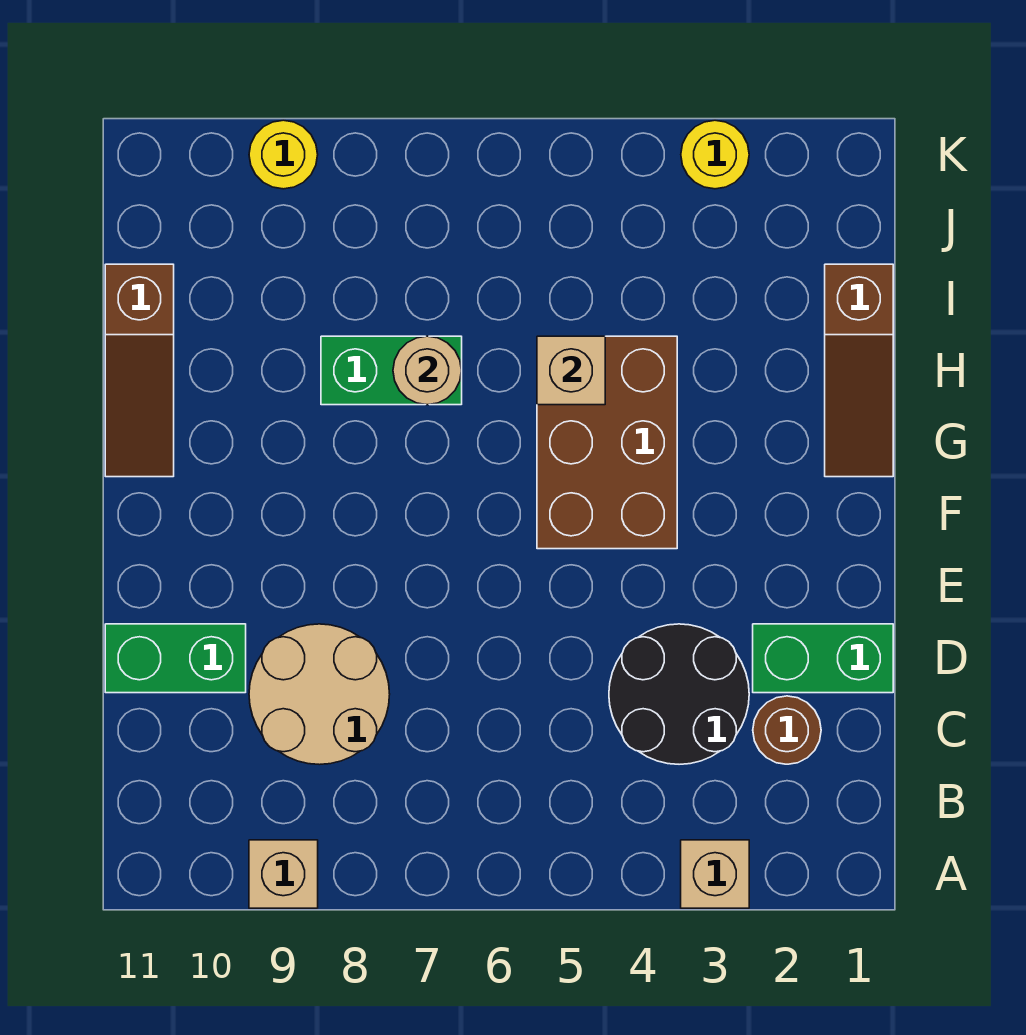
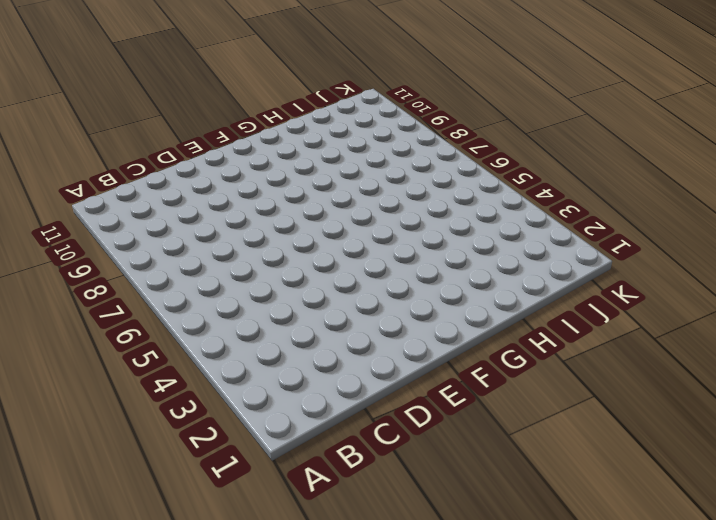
none -> tan 1x1 brick [681,840,749,908]
none -> tan 1x1 brick [249,840,318,908]
none -> brown 1x1 round brick [753,696,821,764]

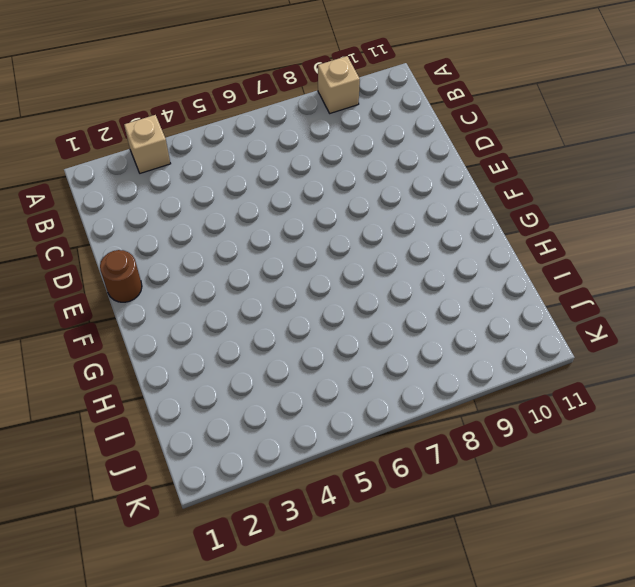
brown 1x1 round brick [100,250,142,302] -> brown 1x1 round brick moved to [753,696,821,764]
none -> black 2x2 round brick [609,624,749,764]
none -> tan 2x2 round brick [249,624,390,765]
none -> green 1x2 brick [753,624,893,693]

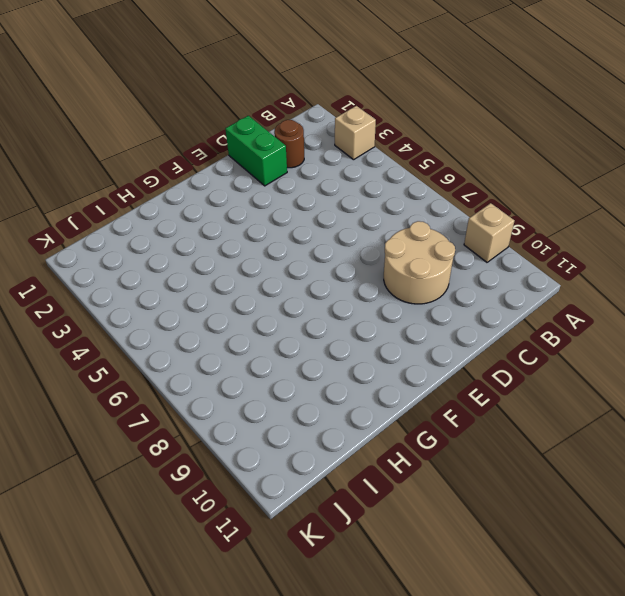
none -> black 2x2 round brick [609,624,749,764]
none -> green 1x2 brick [105,624,246,693]
none -> brown 2x3 brick [537,336,677,549]

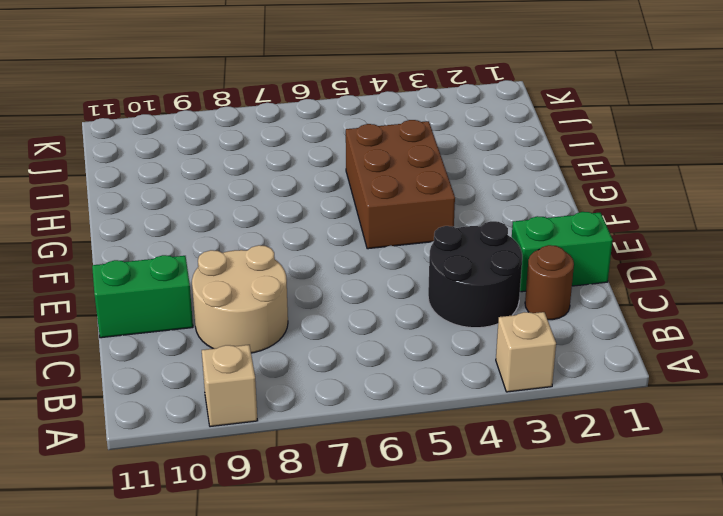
none -> brown 1x3 slope [825,264,893,477]
none -> brown 1x3 slope [105,264,174,477]
none -> green 1x2 brick [321,336,462,405]

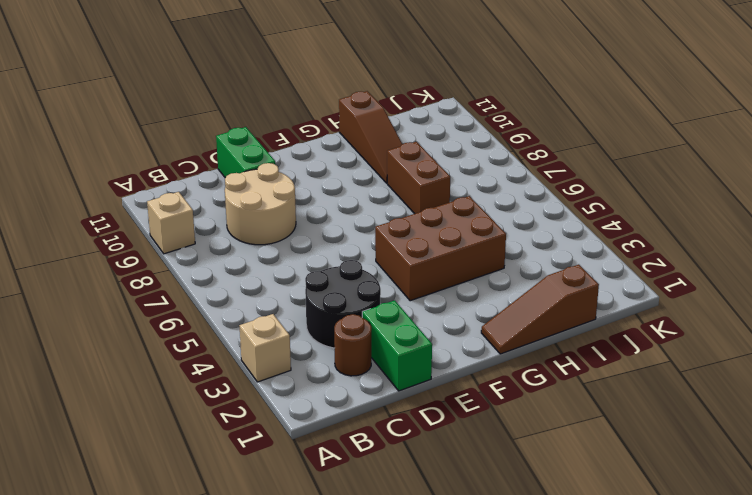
brown 1x2 brick [387,142,450,214] -> green 1x2 brick [321,336,462,405]
brown 1x3 slope [339,91,402,183] -> brown 1x3 slope turned to [105,264,174,477]
none -> yellow 1x1 round brick [681,120,749,189]
none -> yellow 1x1 round brick [249,120,318,189]
none -> tan 1x1 brick [537,336,605,405]

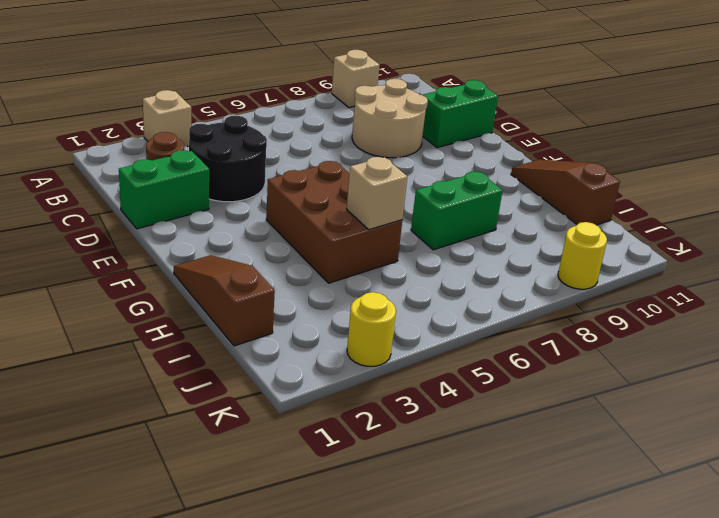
none -> tan 1x1 round brick [393,336,461,405]

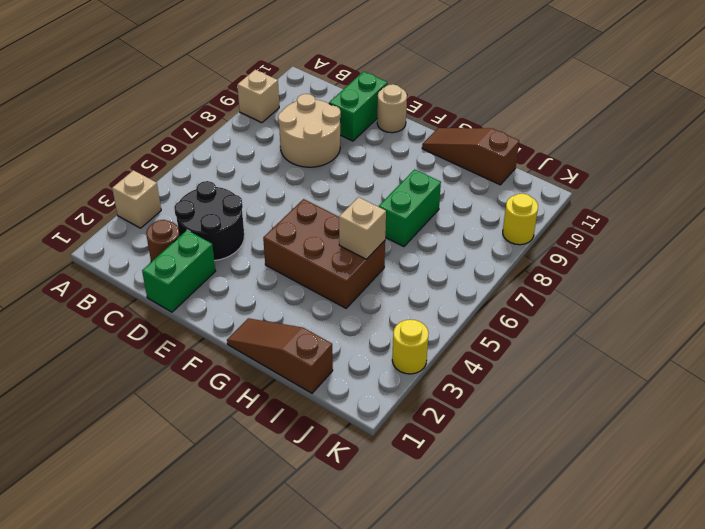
tan 1x1 round brick [377,84,407,133] -> tan 1x1 round brick moved to [393,336,461,405]

